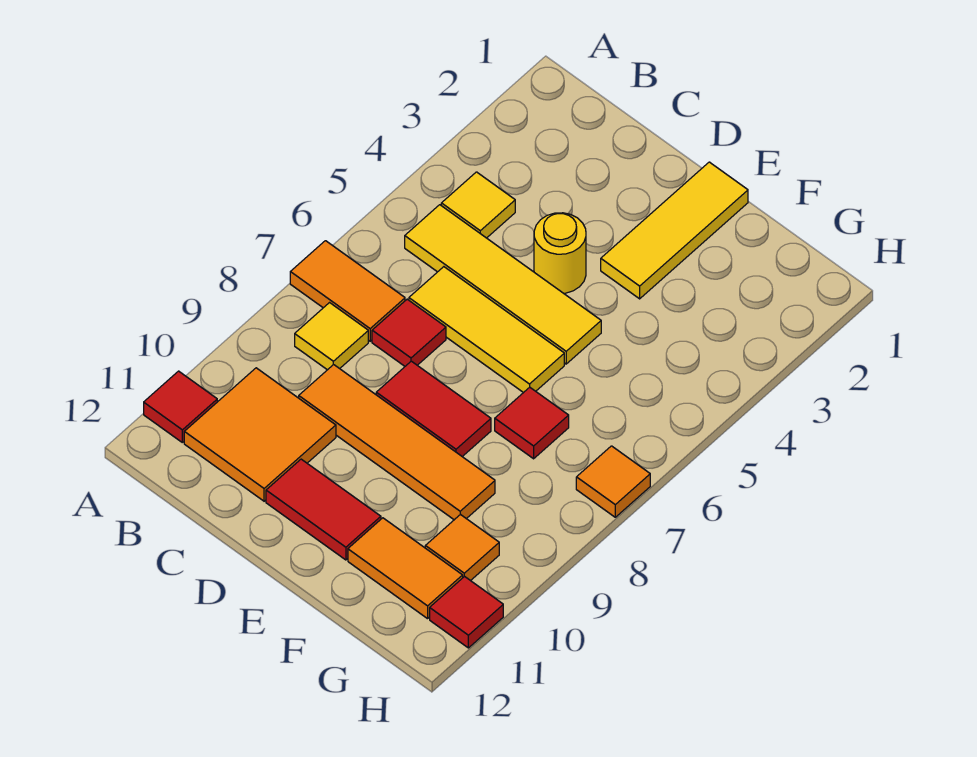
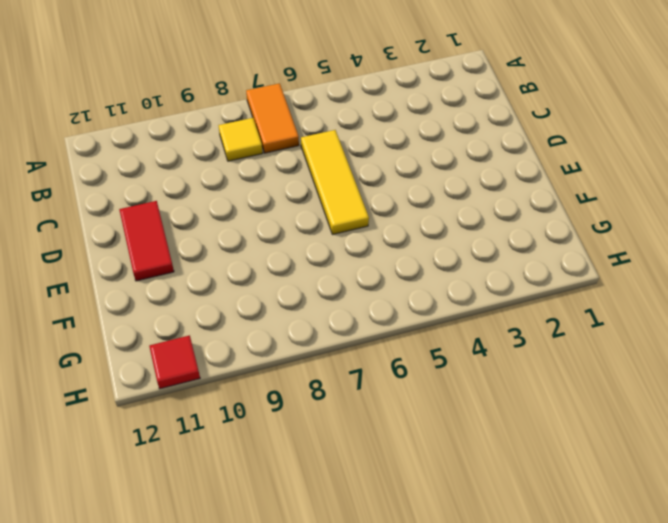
none -> red 1x1 tile [144,371,217,442]
none -> yellow 1x1 tile [441,172,515,238]
none -> yellow 1x4 tile [405,205,601,364]

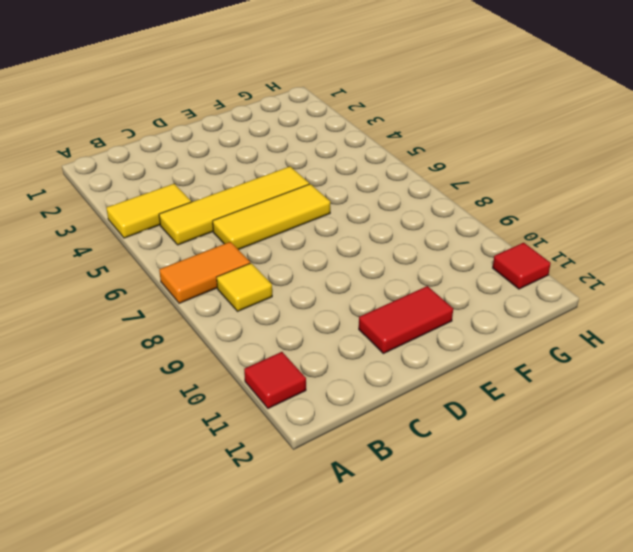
yellow 1x2 tile [106,184,191,238] -> yellow 1x1 tile [441,172,515,238]
none -> orange 2x2 tile [184,368,336,501]
none -> red 1x1 tile [372,299,446,366]
none -> orange 1x4 tile [299,365,495,520]

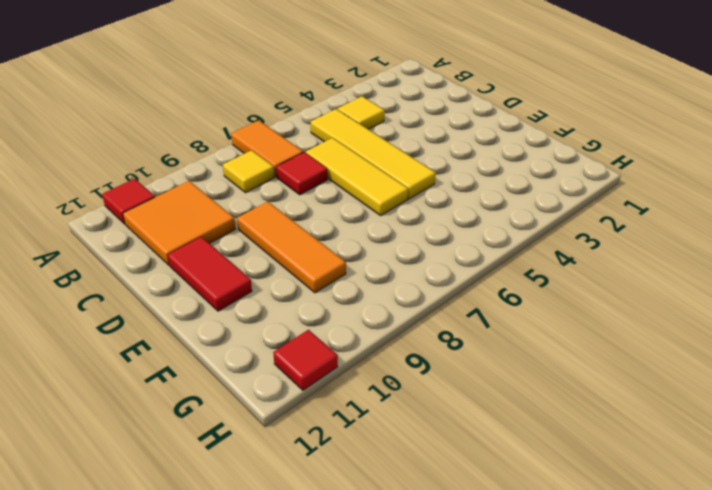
orange 1x3 tile [237,202,346,293] -> orange 1x4 tile [299,365,495,520]
none -> yellow 1x1 round brick [534,213,586,293]
none -> red 1x2 tile [376,361,491,457]
none -> yellow 1x3 tile [601,162,748,299]

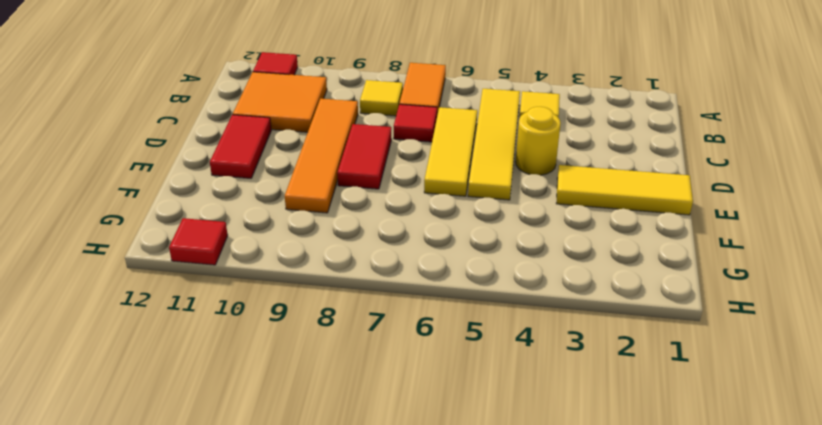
none -> red 1x1 tile [495,387,569,459]
none -> orange 1x2 tile [348,518,463,619]
none -> orange 1x1 tile [425,514,499,581]

